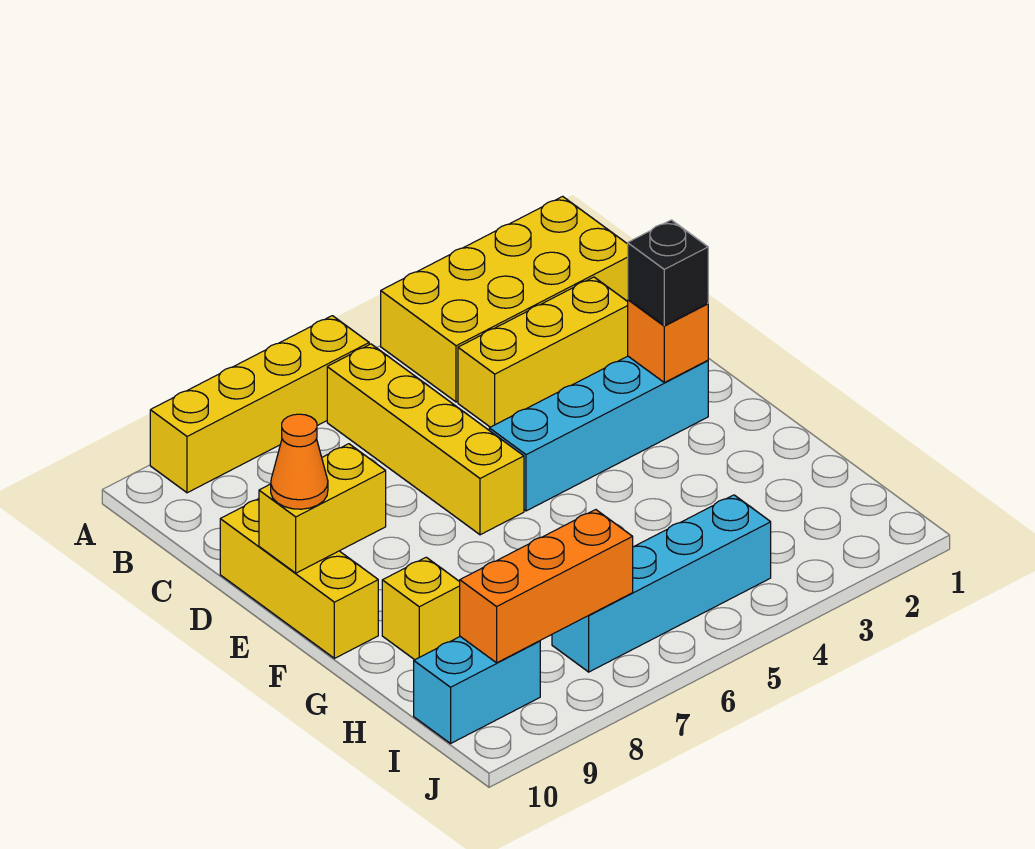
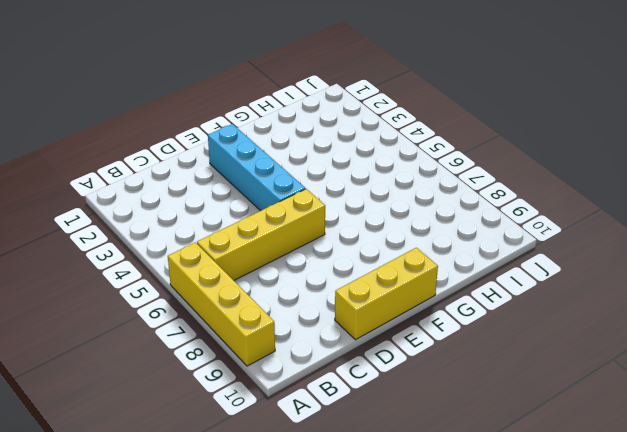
none -> yellow 2x4 brick [381,196,628,402]
none -> yellow 1x3 brick [458,277,628,427]
none -> yellow 1x1 brick [382,557,460,660]

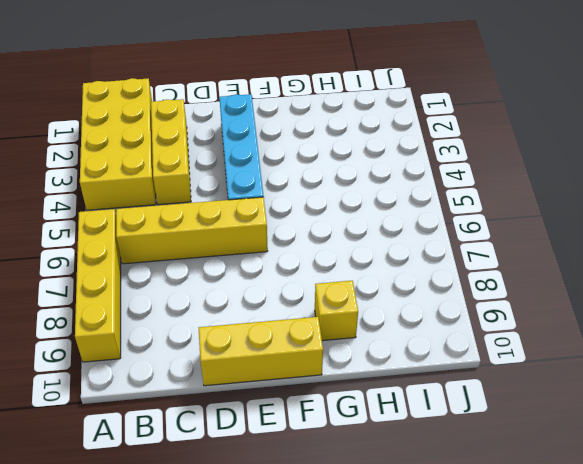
none -> cyan 1x4 brick [552,495,771,672]
none -> cyan 1x2 brick [414,637,540,743]
none -> orange 1x1 brick [628,300,708,383]

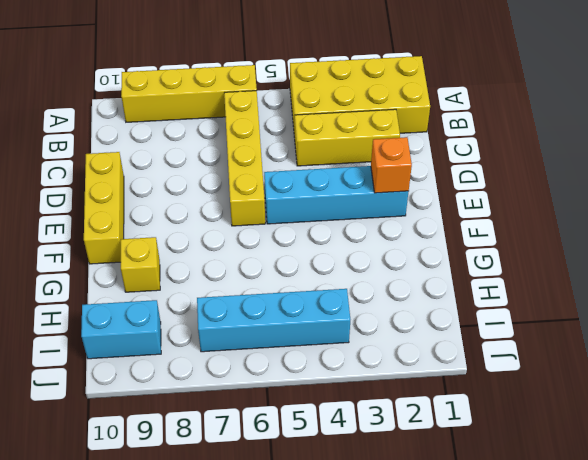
none -> yellow 1x2 brick [259,444,386,573]
none -> orange 1x3 brick [460,510,633,663]
none -> black 1x1 brick [628,220,708,326]

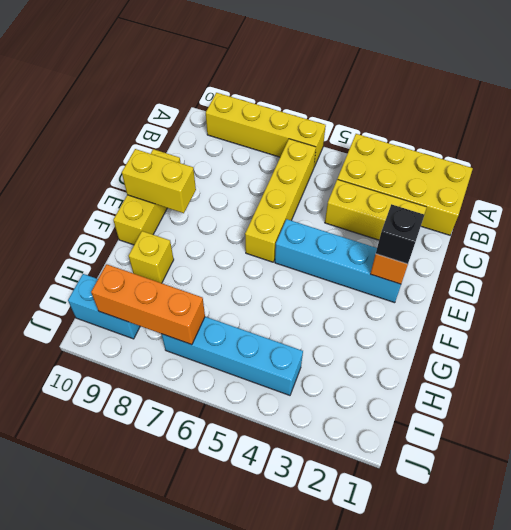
none -> orange 1x1 cone [271,414,328,509]

